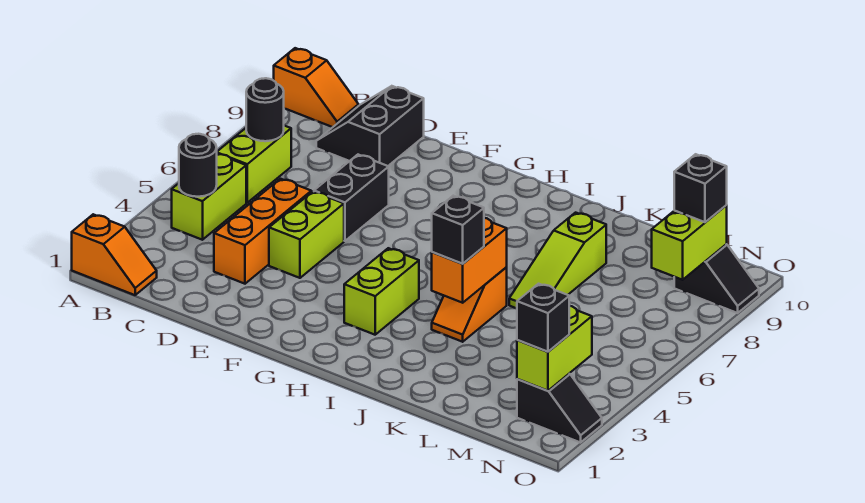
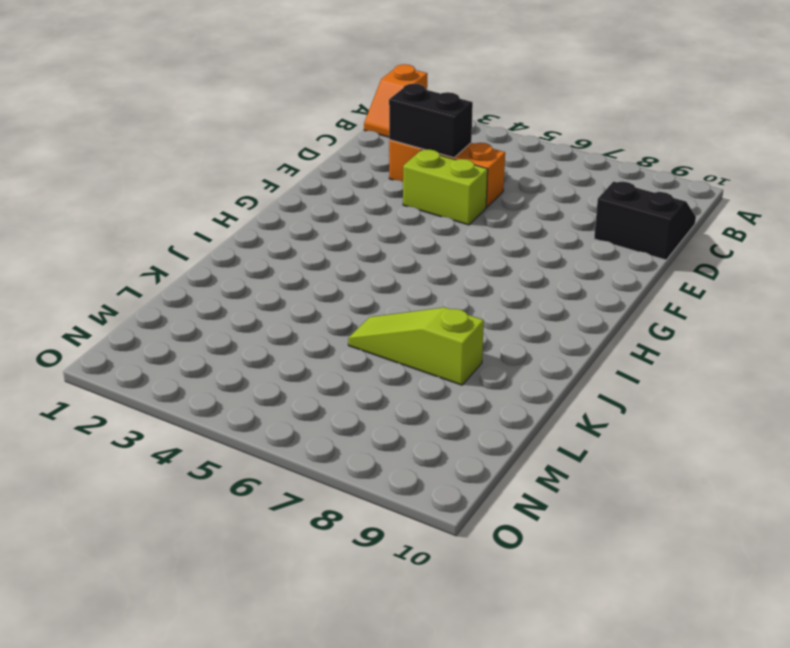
black 1x2 brick [389,84,473,158] -> black 1x2 brick moved to [314,155,389,241]
none -> orange 1x2 slope [274,48,359,127]
none -> lime 1x2 brick [172,154,246,240]
none -> lime 1x2 brick [217,126,291,203]

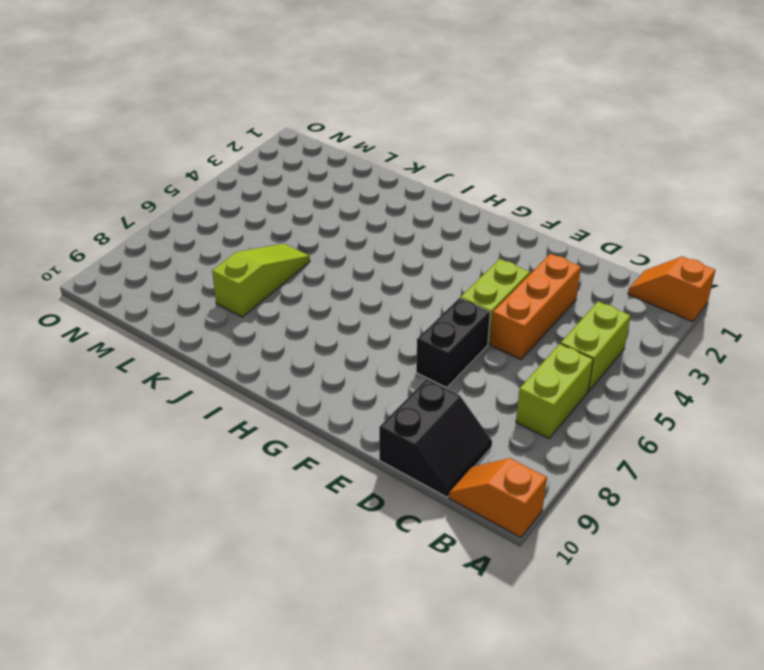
none -> lime 1x2 brick [344,248,419,335]
none -> orange 1x2 slope [432,268,507,342]
none -> black 1x2 slope [517,374,602,443]

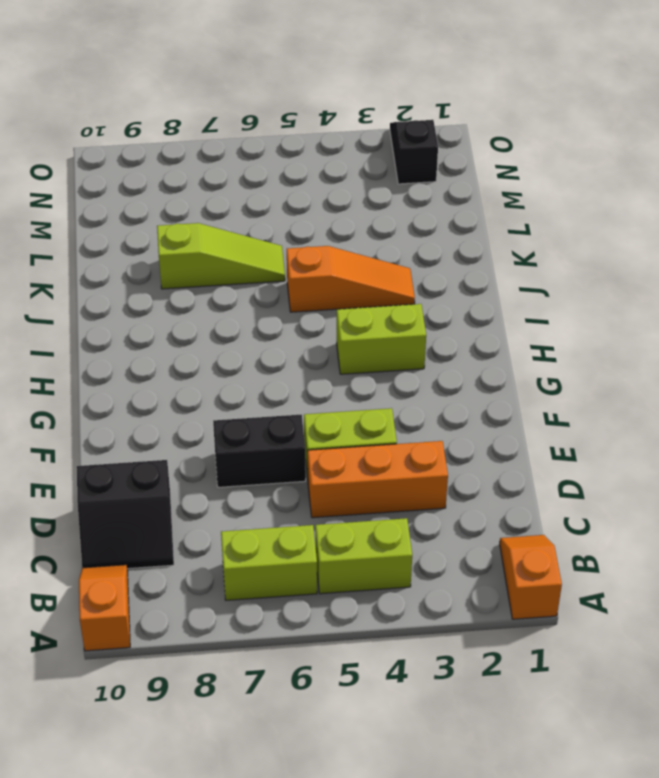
orange 1x3 slope [287,246,415,312] -> orange 1x2 slope [432,268,507,342]
none -> black 1x2 slope [674,244,759,313]
none -> black 1x1 round brick [179,134,217,197]
none -> black 1x1 round brick [246,78,284,141]

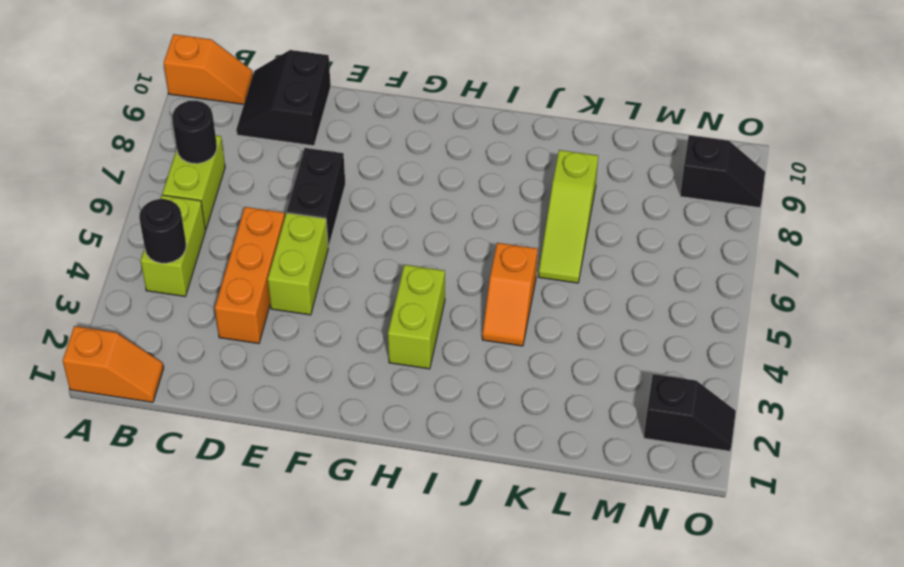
none -> orange 1x2 brick [432,218,507,303]
none -> lime 1x2 brick [517,306,592,391]
none -> lime 1x2 brick [652,206,727,280]

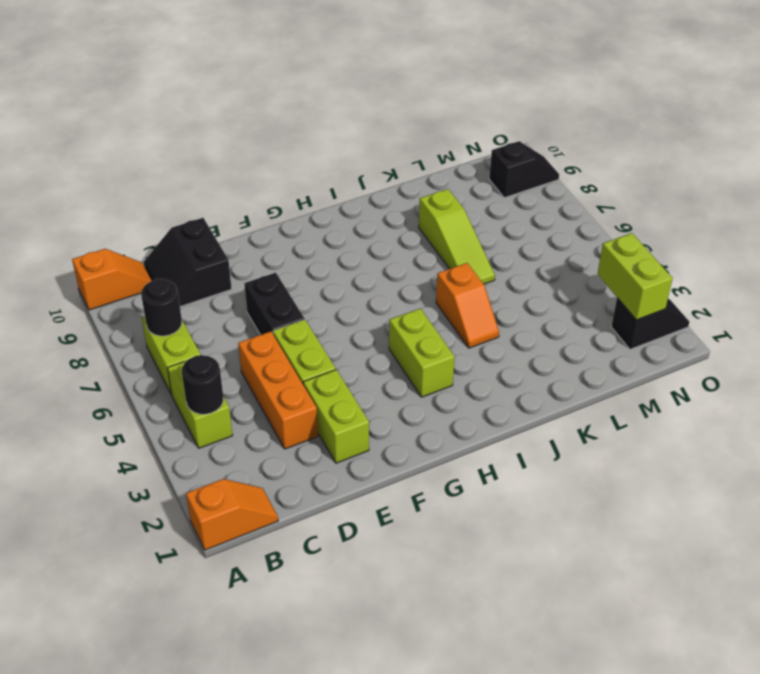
lime 1x2 brick [303,370,369,463] -> lime 1x2 brick moved to [652,206,727,280]
none -> orange 1x2 brick [432,218,507,303]
none -> black 1x1 brick [432,196,484,264]
none -> black 1x1 brick [517,284,569,352]

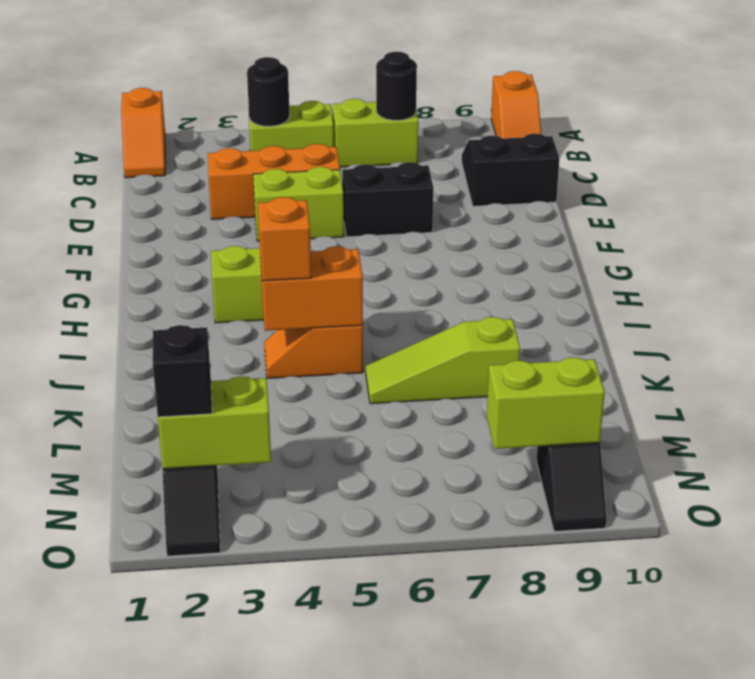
orange 1x1 brick [258,197,311,281] -> black 1x1 brick [432,196,484,264]
none -> black 1x1 brick [674,154,727,222]

